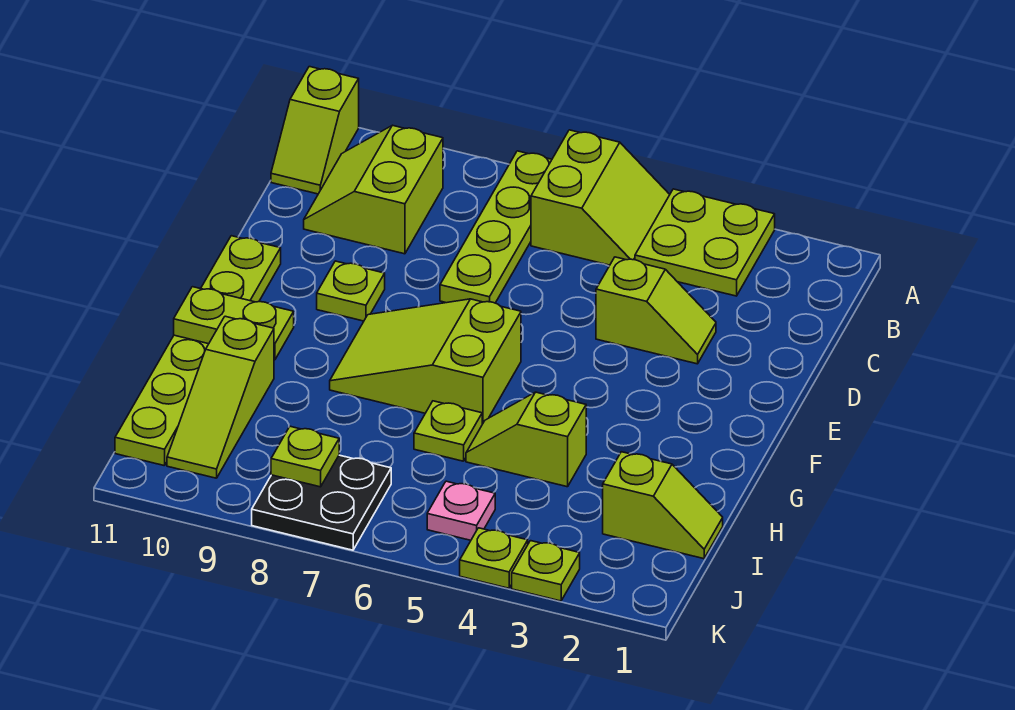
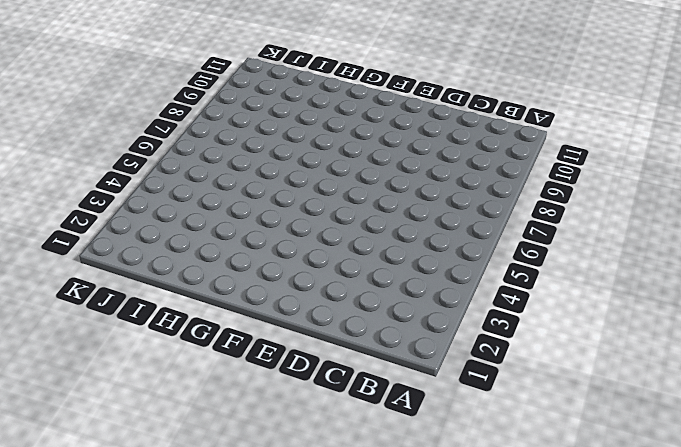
none -> lime 2x2 plate [635,189,775,296]
none -> lime 2x2 slope [531,130,670,265]
none -> lime 1x4 plate [440,151,552,303]

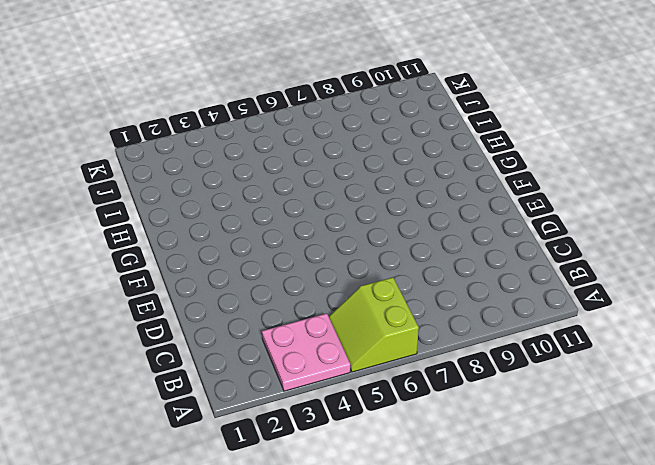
pink 2x2 plate [262,313,350,391] -> lime 2x2 plate [635,189,775,296]
none -> lime 1x4 plate [440,151,552,303]
none -> lime 1x2 slope [271,67,359,194]
none -> lime 2x2 slope [304,125,443,254]

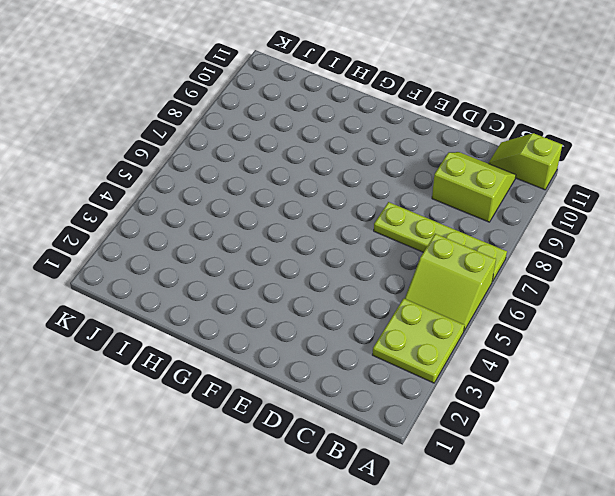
none -> lime 1x2 slope [596,257,716,364]
none -> lime 1x1 plate [317,261,385,321]
none -> lime 1x6 plate [115,236,281,466]

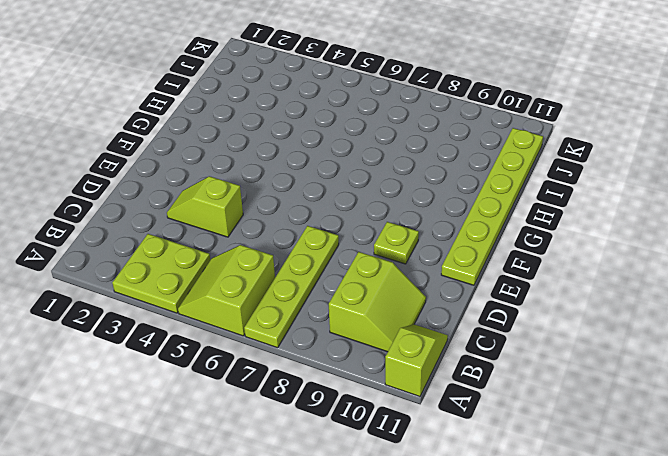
none -> lime 2x3 slope [330,299,521,424]
none -> lime 1x2 slope [466,392,586,487]
none -> lime 1x1 plate [414,401,482,461]

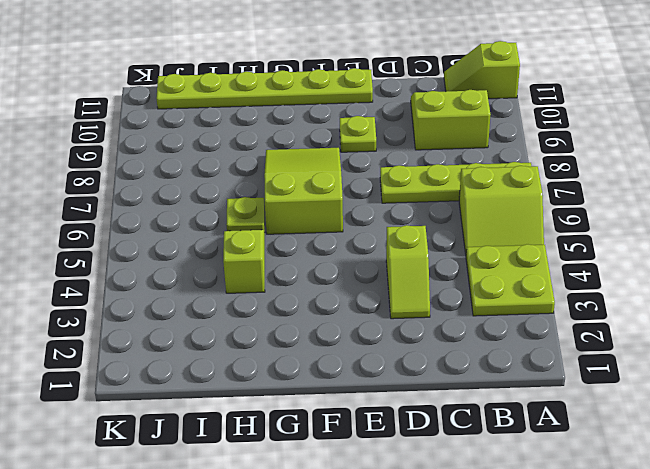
none -> lime 1x3 slope [167,316,274,478]
none -> lime 1x2 slope [603,452,723,559]
none -> pink 1x1 plate [427,481,495,540]

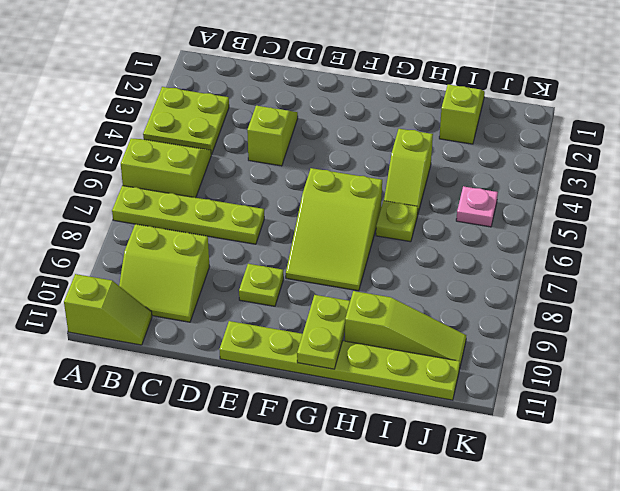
none -> black 2x2 plate [252,455,391,550]
none -> lime 1x1 plate [512,541,580,601]
none -> lime 1x1 plate [460,528,528,588]

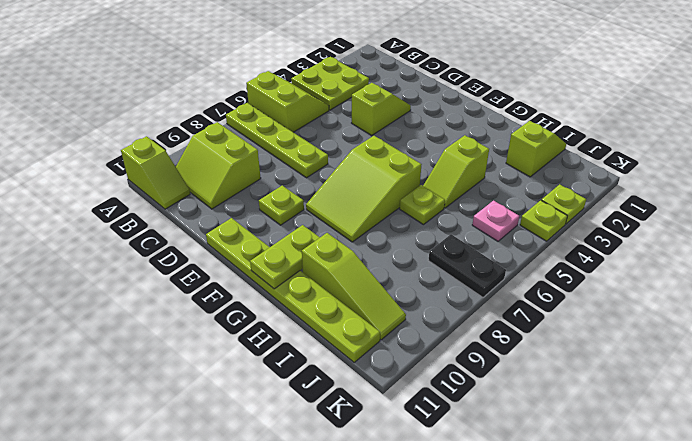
black 1x2 plate [428,234,506,297] -> black 2x2 plate [252,455,391,550]
none -> lime 1x1 plate [271,426,339,487]

